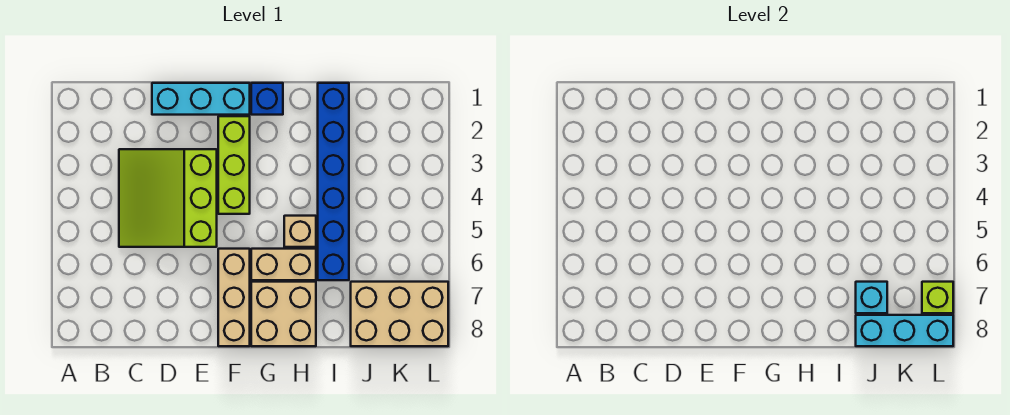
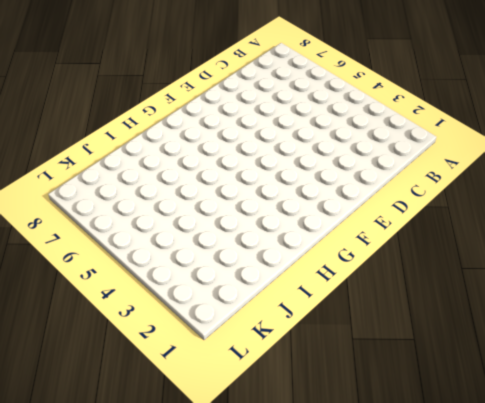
none -> lime 3x3 slope [119,149,217,247]
none -> cyan 1x3 brick [152,83,250,115]
none -> lime 1x3 brick [218,116,250,214]

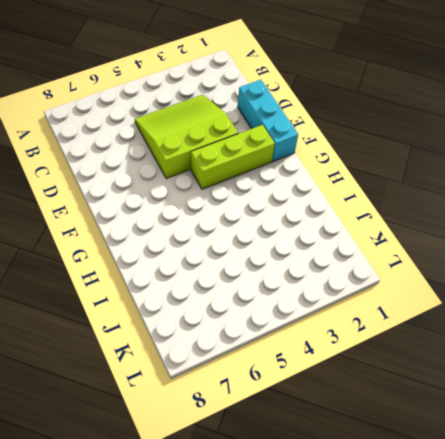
none -> tan 1x3 brick [218,249,250,346]
none -> blue 1x1 brick [251,83,283,115]
none -> tan 1x2 brick [251,249,316,280]

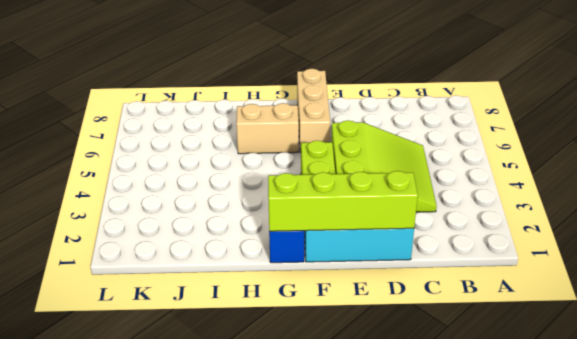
lime 1x4 brick [268,171,418,231] -> none
none -> tan 2x2 brick [251,282,316,346]
none -> tan 1x1 brick [284,216,316,247]
none -> blue 1x6 brick [318,83,349,280]

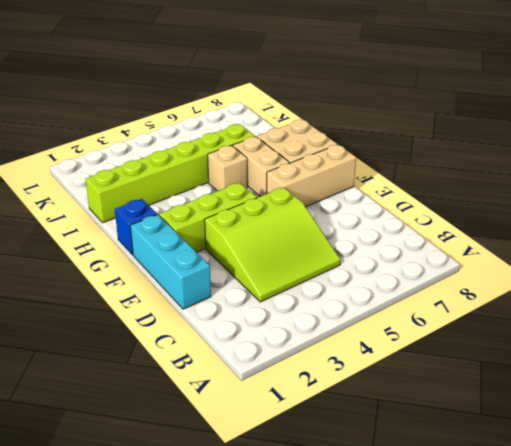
lime 1x6 brick [85,124,255,223] -> blue 1x6 brick [318,83,349,280]
none -> tan 2x3 brick [351,282,448,346]
none -> cyan 1x1 brick [856,282,887,313]
none -> cyan 1x3 brick [856,315,953,346]

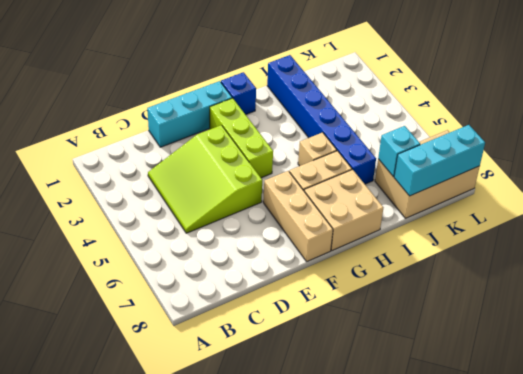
none -> lime 1x1 brick [922,282,953,313]

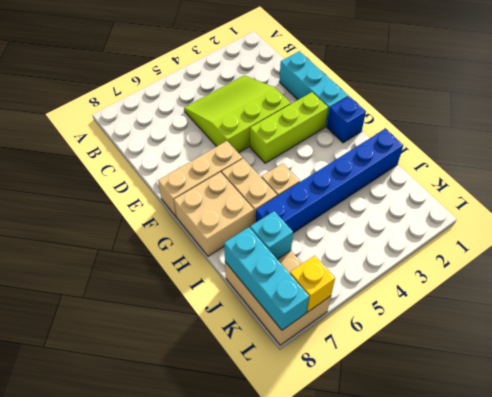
yellow 1x1 brick [290,256,335,312] -> lime 1x1 brick [922,282,953,313]

